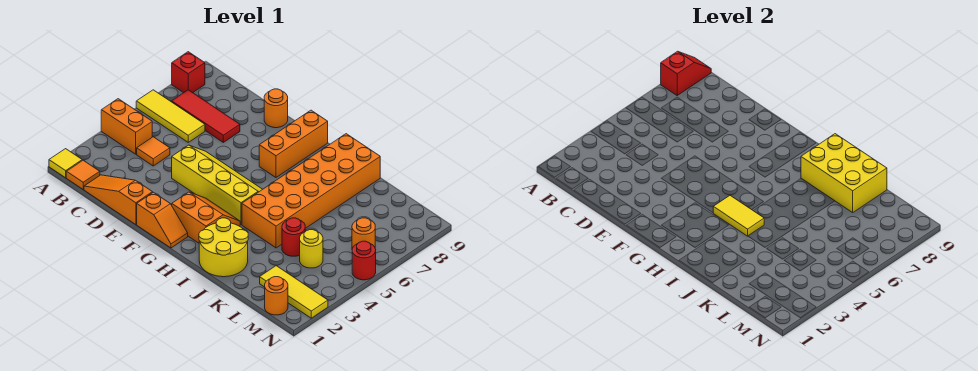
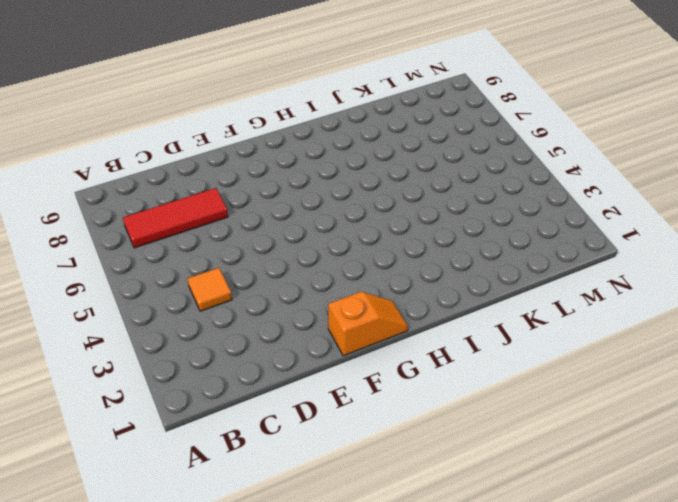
none -> yellow 1x1 tile [49,149,82,178]
none -> orange 1x2 brick [101,99,152,154]
none -> yellow 1x3 tile [136,90,205,142]

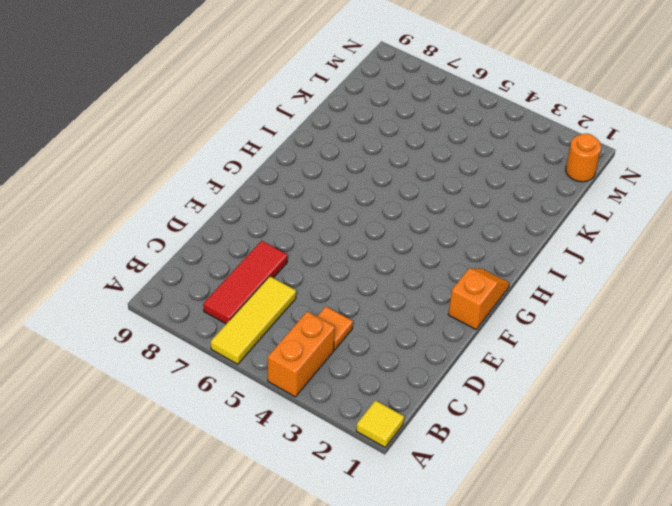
none -> red 1x1 brick [172,52,205,93]
none -> orange 1x1 tile [66,160,100,189]
none -> orange 1x3 slope [84,175,153,225]

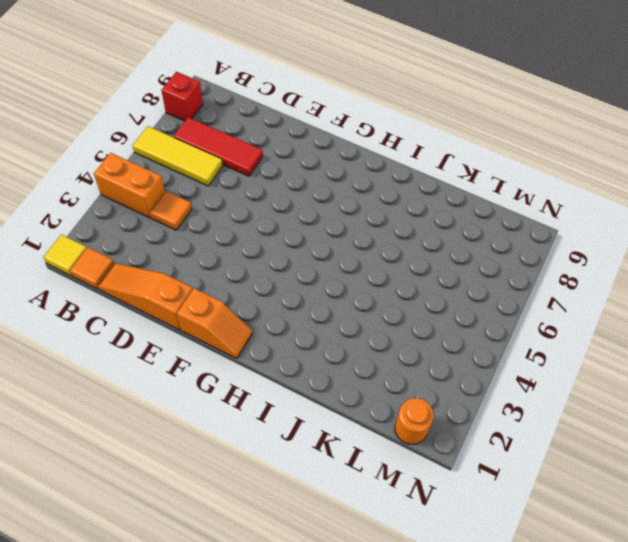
none -> yellow 2x4 slope [172,145,262,224]
none -> orange 1x1 round brick [264,89,288,128]
none -> orange 2x2 slope [172,192,240,243]

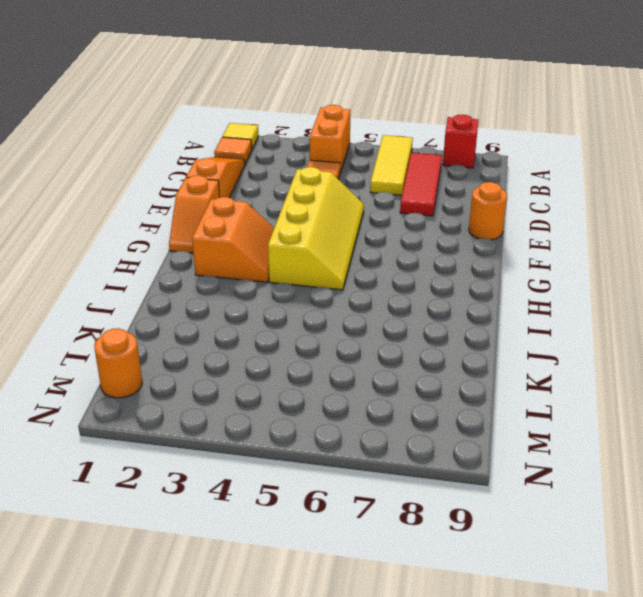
none -> orange 1x3 brick [259,110,328,177]
none -> yellow 2x2 round brick [199,218,248,277]
none -> orange 2x6 brick [242,134,380,248]

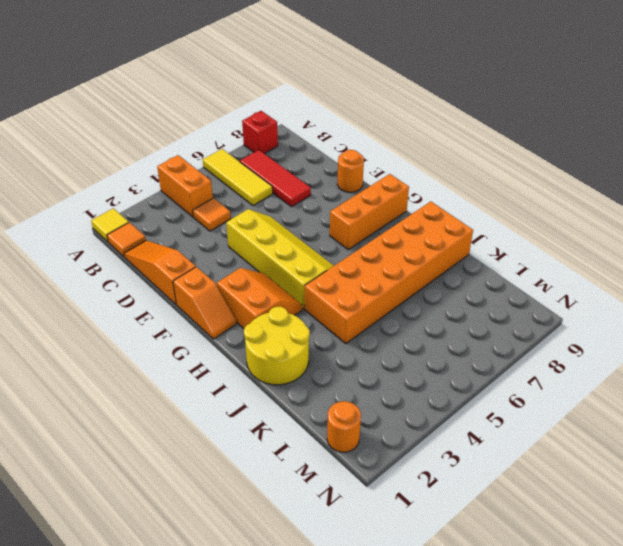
none -> red 1x1 round brick [282,218,305,256]
none -> yellow 1x3 tile [260,266,328,318]
none -> yellow 1x1 round brick [300,230,323,268]

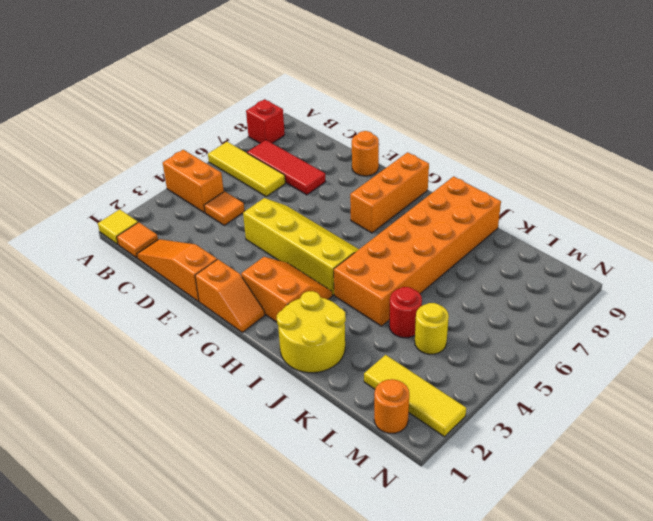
none -> orange 1x1 round brick [352,218,375,248]
none -> red 1x1 round brick [352,241,376,280]
none -> red 1x2 slope [661,51,711,95]

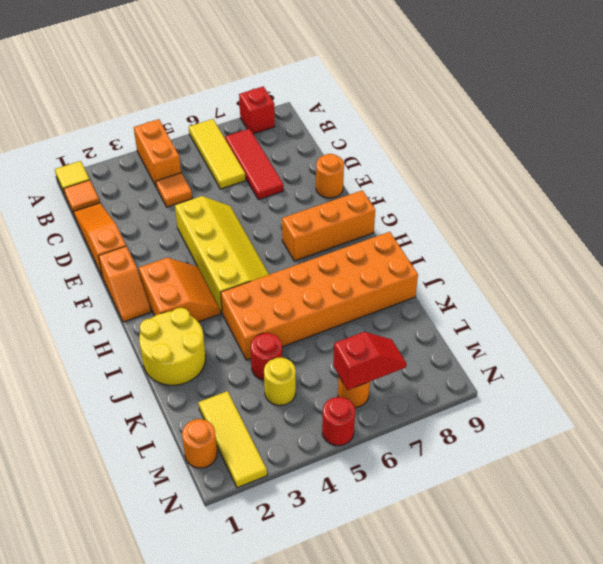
red 1x2 slope [333,332,407,390] -> red 1x2 slope moved to [661,51,711,95]
none -> yellow 1x2 tile [713,196,764,236]
none -> yellow 2x3 brick [801,134,887,212]

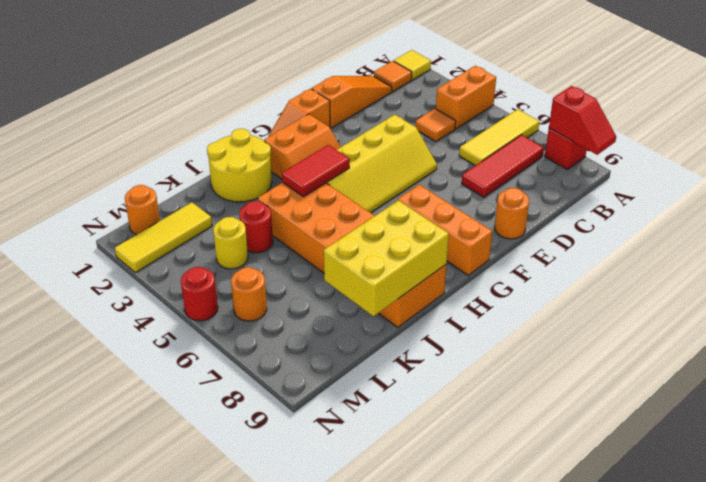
red 1x2 tile [282,145,350,197] -> yellow 1x2 tile [713,196,764,236]

